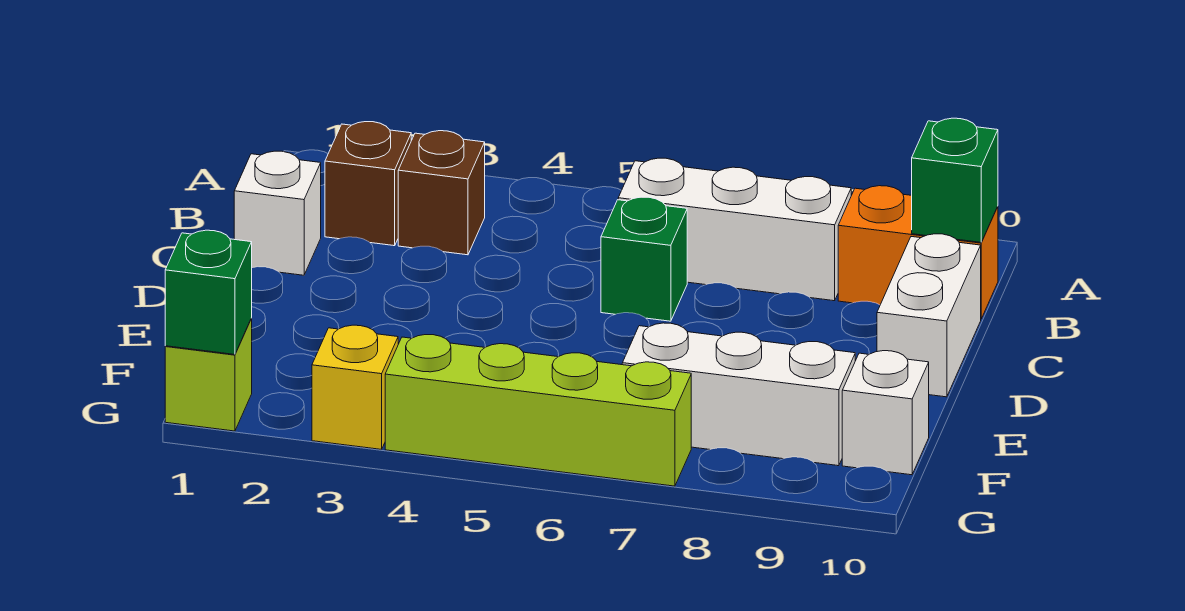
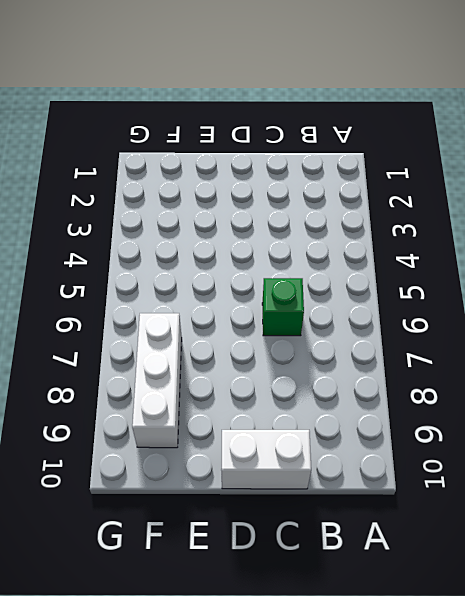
none -> brown 1x1 brick [325,122,411,246]
none -> brown 1x1 brick [398,131,485,255]
none -> white 1x3 brick [618,158,851,301]

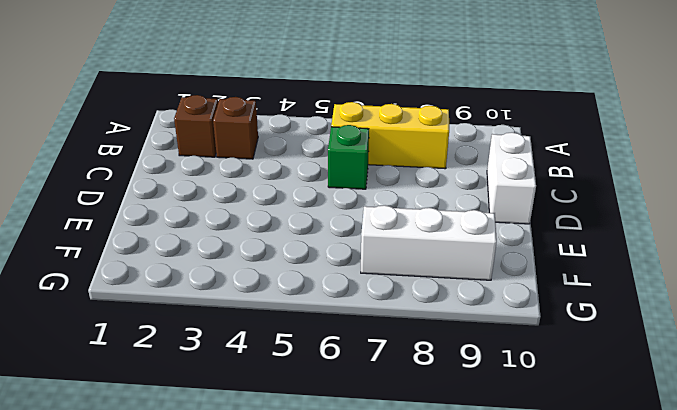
yellow 1x3 brick [331,102,449,169] -> white 1x3 brick [618,158,851,301]
none -> orange 1x2 brick [838,186,998,319]
none -> white 1x1 brick [234,151,321,275]
none -> white 1x1 brick [842,351,929,475]

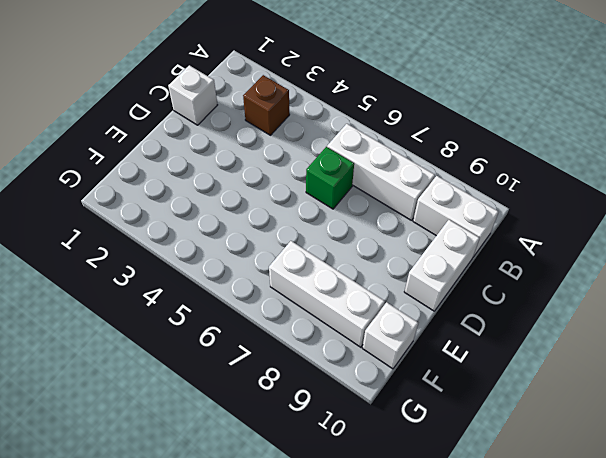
white 1x2 brick [413,176,498,257] -> orange 1x2 brick [838,186,998,319]
none -> brown 1x1 brick [325,122,411,246]
none -> lime 1x1 brick [165,319,252,431]
none -> yellow 1x1 brick [312,325,398,449]

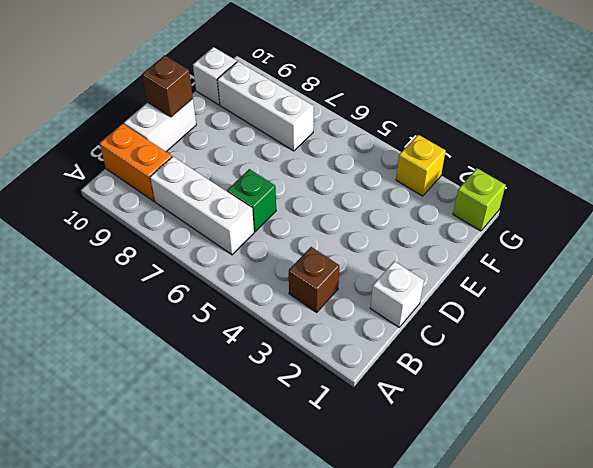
brown 1x1 brick [142,55,193,117] -> brown 1x1 brick moved to [325,122,411,246]
none -> lime 1x4 brick [385,335,691,486]
none -> green 1x1 brick [912,118,998,242]
none -> green 1x1 brick [165,230,252,355]

